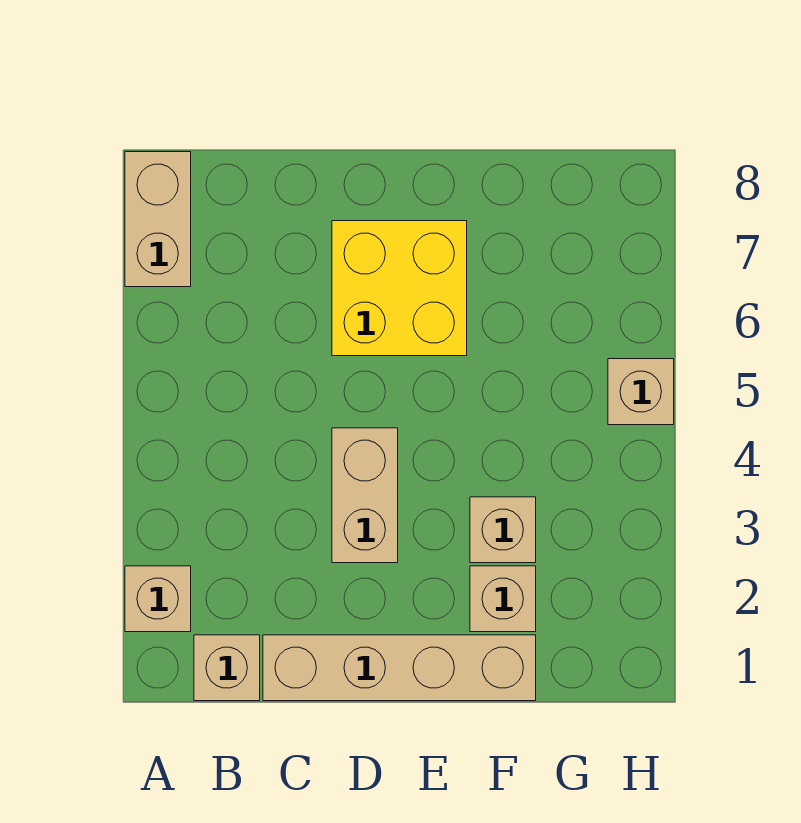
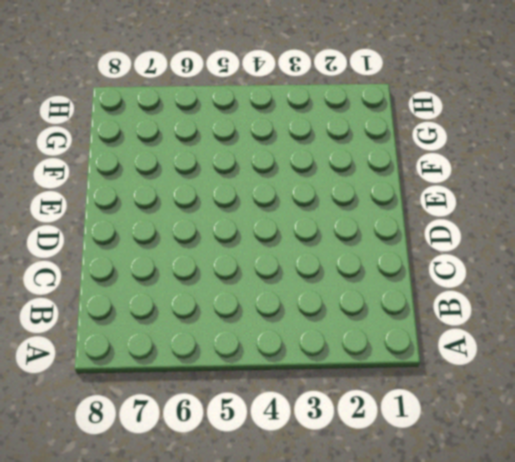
none -> tan 1x1 brick [125,566,191,632]
none -> tan 1x2 brick [125,152,191,287]

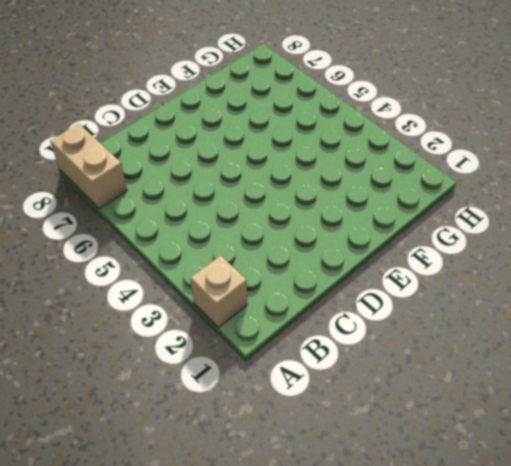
none -> tan 1x1 brick [194,635,260,701]
none -> tan 1x4 brick [263,635,536,701]

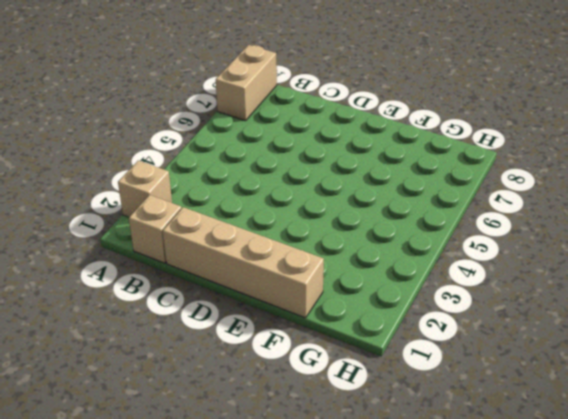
none -> tan 1x2 brick [332,428,398,563]
none -> yellow 2x2 brick [332,221,467,356]

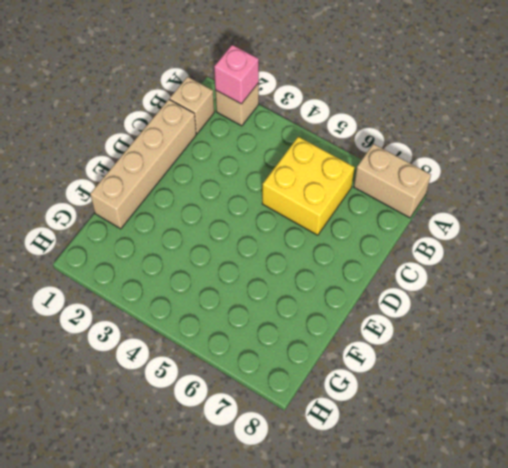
pink 1x1 brick [214,45,259,104] -> none
yellow 2x2 brick [262,137,355,235] -> yellow 2x2 brick moved to [332,221,467,356]
none -> tan 1x2 brick [332,428,398,563]
none -> tan 1x1 brick [470,566,536,632]

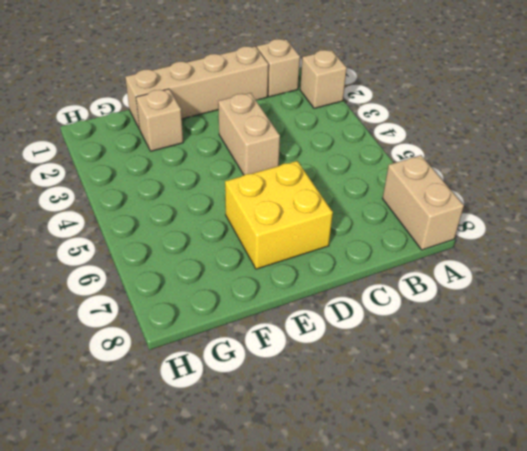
none -> tan 1x1 brick [470,497,536,563]
none -> tan 1x1 brick [608,359,674,425]

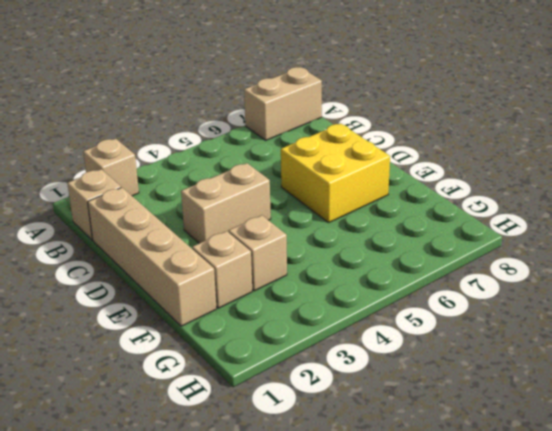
none -> tan 1x1 brick [608,359,674,425]

